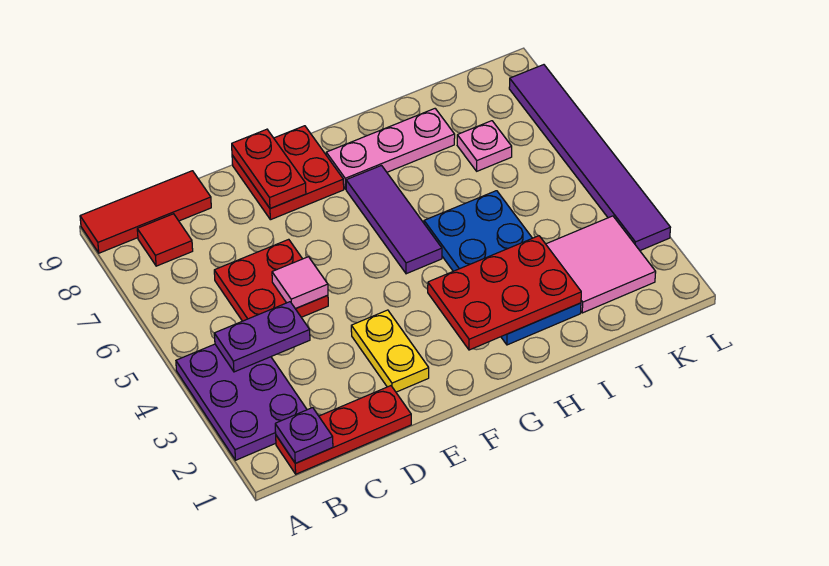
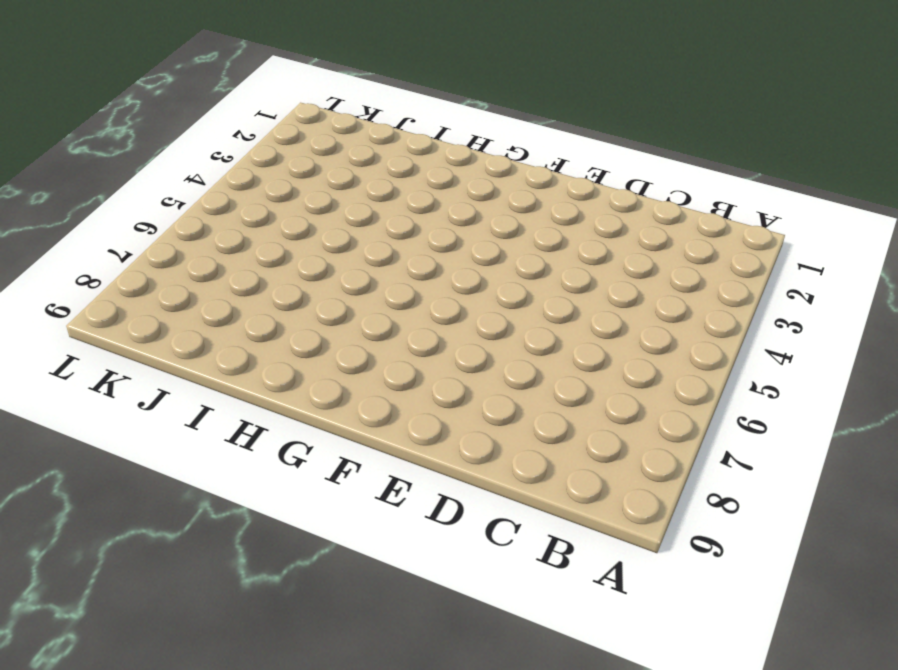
none -> purple 2x3 plate [176,344,307,460]
none -> red 1x3 tile [80,171,211,253]
none -> red 1x3 plate [276,386,411,474]

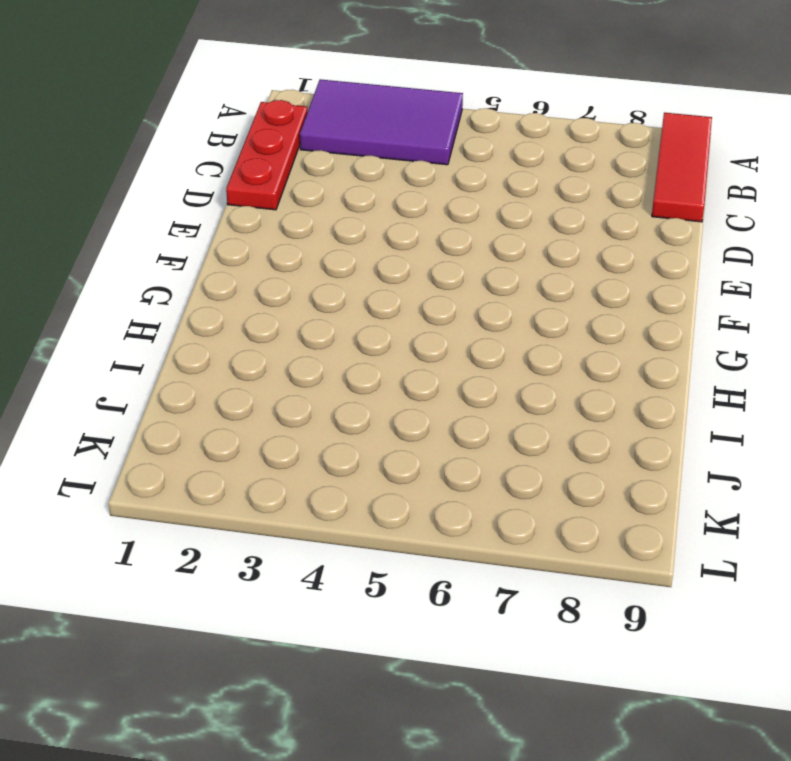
purple 2x3 tile [300,79,463,165] -> purple 2x3 plate [176,344,307,460]
none -> red 1x1 tile [137,214,193,266]
none -> red 2x2 plate [214,239,328,321]
none -> yellow 1x2 plate [351,310,429,392]

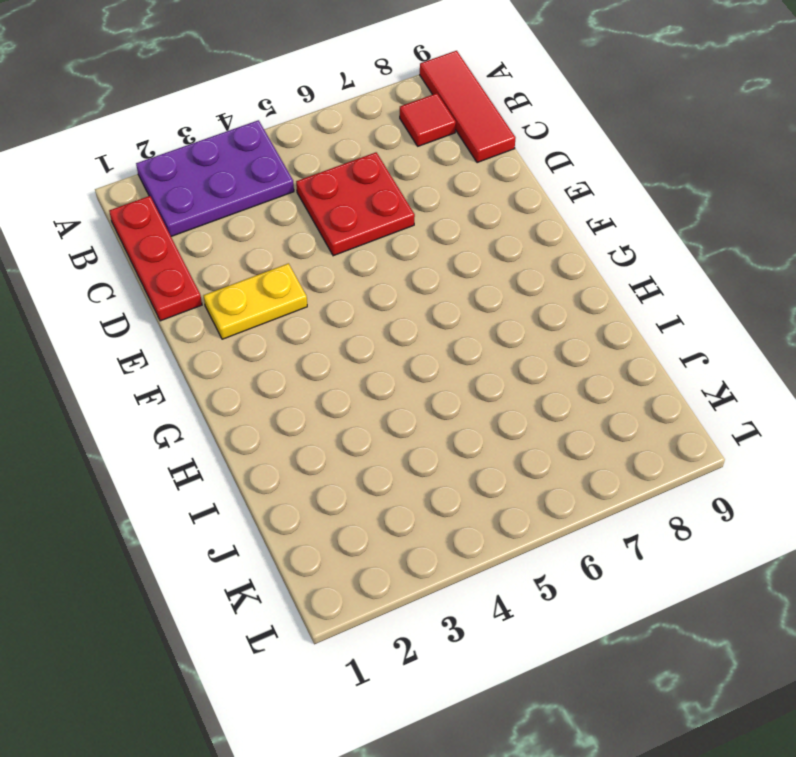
none -> red 2x2 plate [232,126,344,220]
none -> purple 1x3 tile [346,166,442,274]
none -> pink 1x3 plate [326,109,455,189]

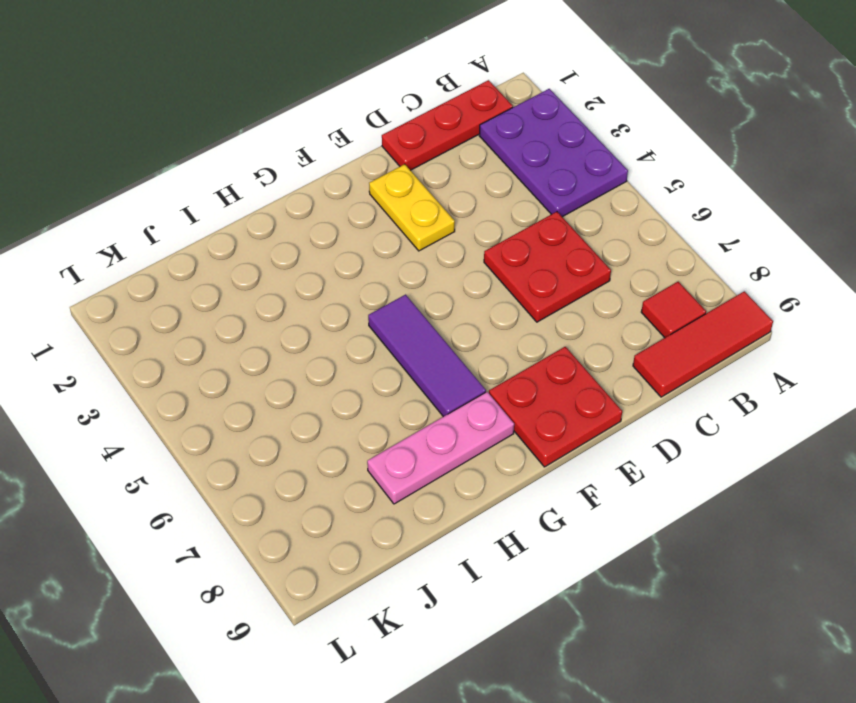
none -> blue 2x4 plate [424,191,581,345]
none -> pink 2x2 tile [546,216,656,313]
none -> pink 1x1 plate [457,121,512,171]

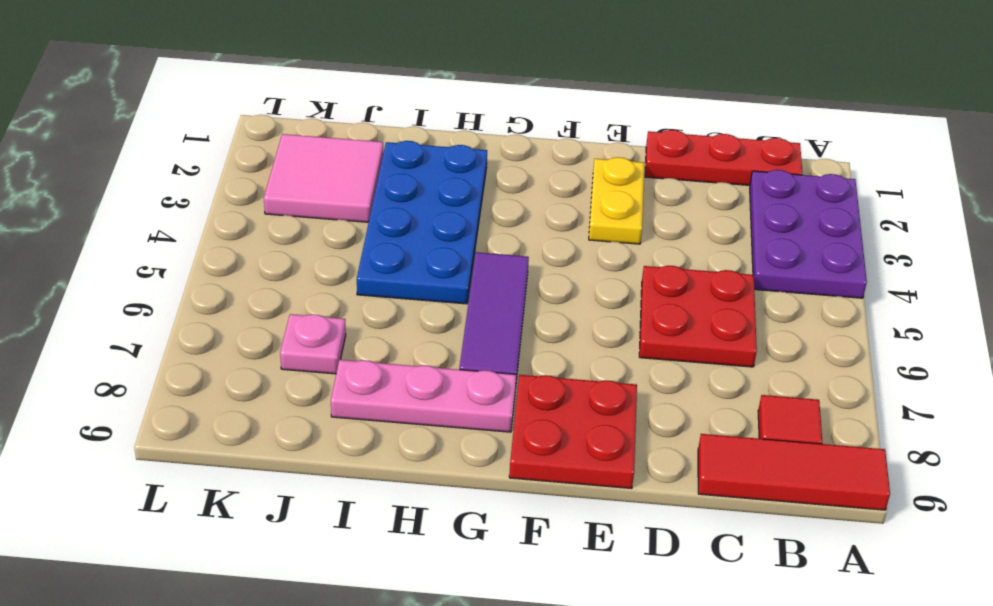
none -> purple 1x6 tile [509,65,670,250]
none -> purple 1x1 plate [275,408,333,463]
none -> purple 1x2 plate [214,302,310,372]

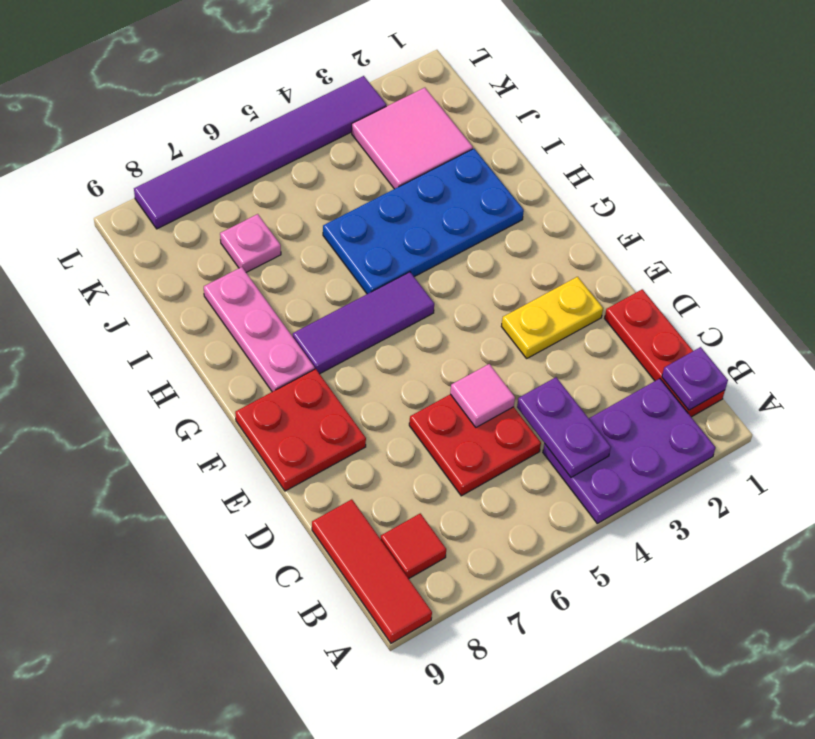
none -> red 1x2 plate [232,129,306,209]
none -> red 2x3 plate [428,236,581,350]

